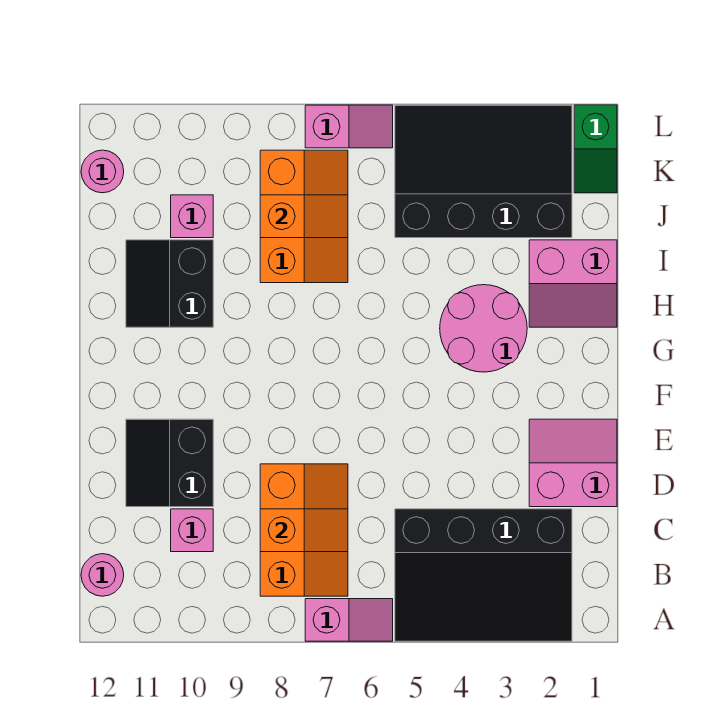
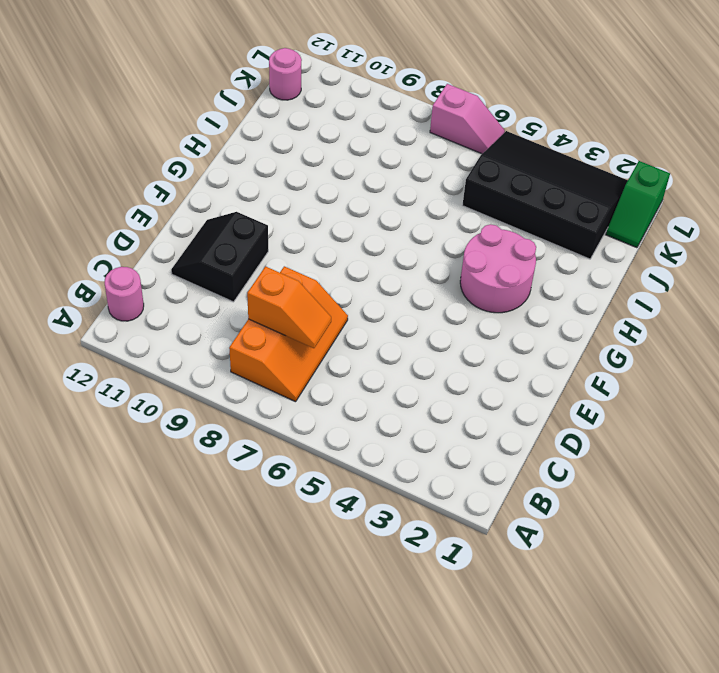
none -> black 3x4 slope [395,509,572,641]
none -> pink 1x2 slope [305,599,393,641]
none -> pink 1x1 brick [171,509,213,552]

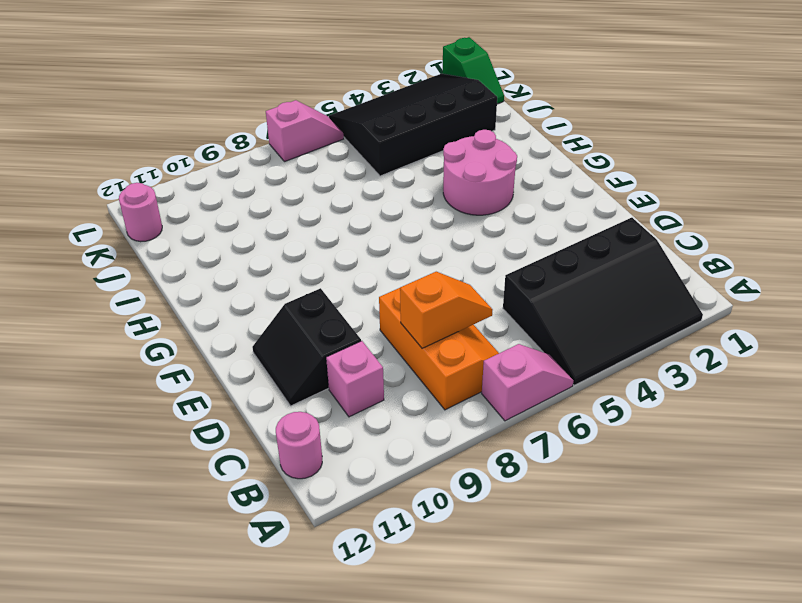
none -> pink 2x2 slope [529,419,617,507]
none -> pink 2x2 slope [529,240,617,327]
none -> black 2x2 slope [126,240,213,327]

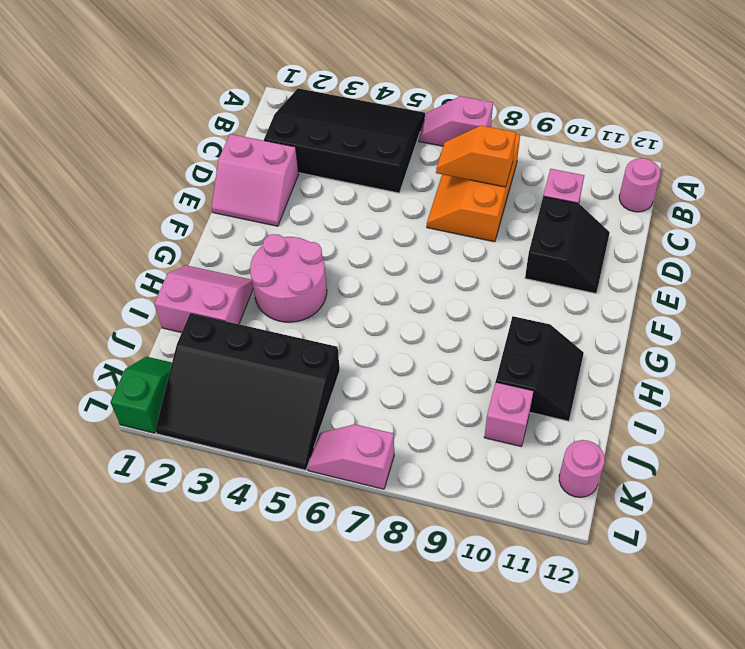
none -> orange 2x3 slope [260,150,348,283]
none -> orange 1x2 slope [260,195,348,238]

